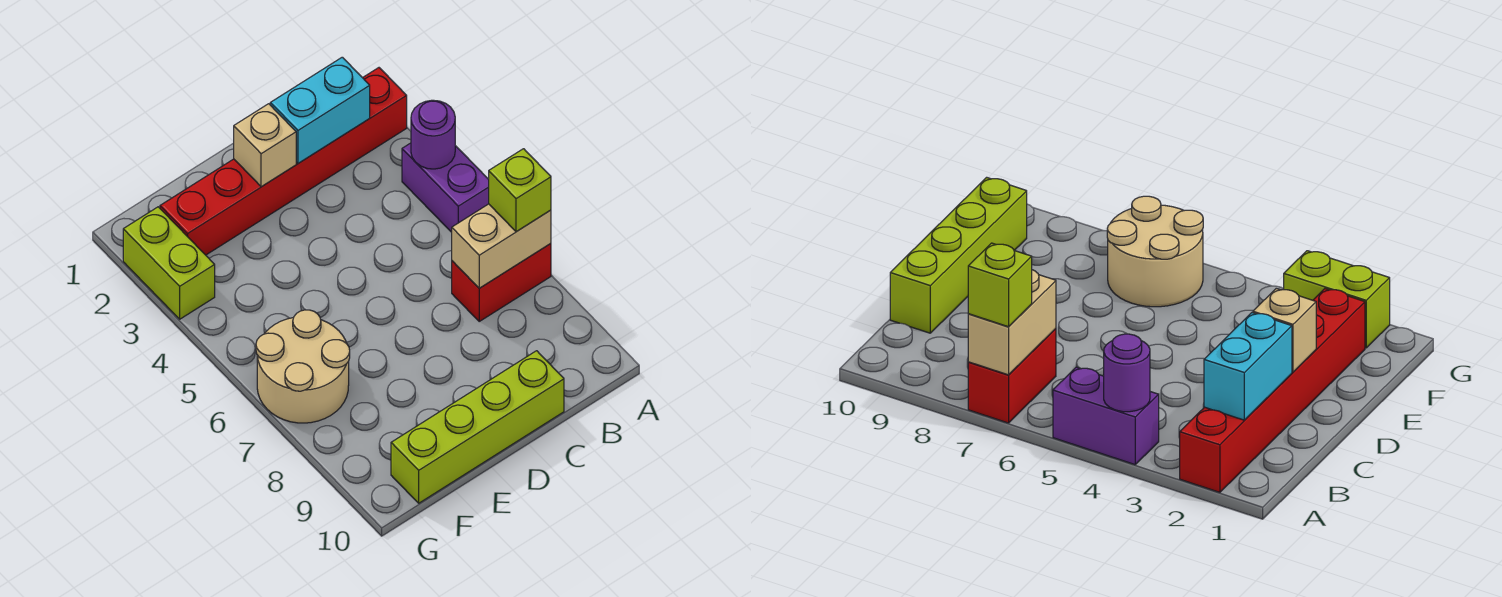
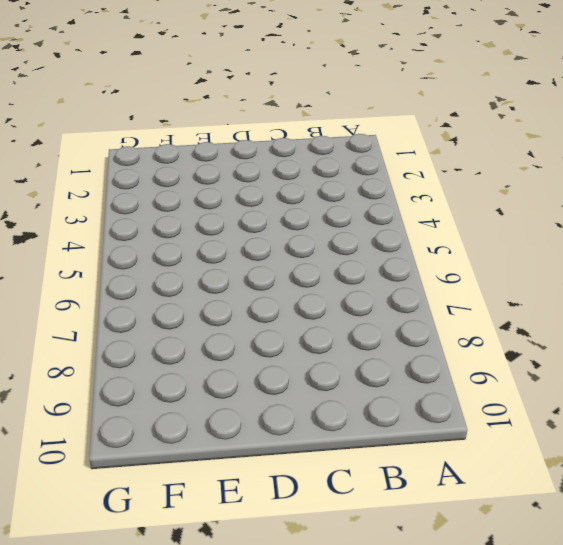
none -> red 1x6 brick [160,68,407,255]
none -> purple 1x2 brick [402,143,489,232]

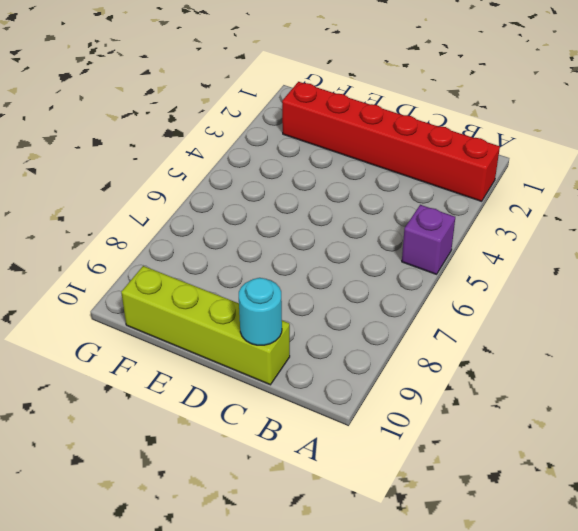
purple 1x1 brick [402,205,455,274] -> purple 1x2 brick [402,143,489,232]
cyan 1x1 round brick [239,278,282,345] -> none
none -> red 1x2 brick [452,244,551,321]
none -> tan 2x2 round brick [256,310,350,423]

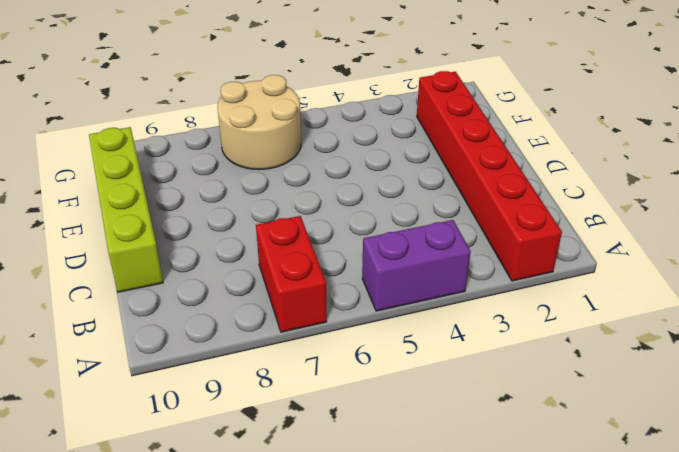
none -> lime 1x2 brick [123,207,215,319]
none -> purple 1x1 round brick [411,100,455,169]

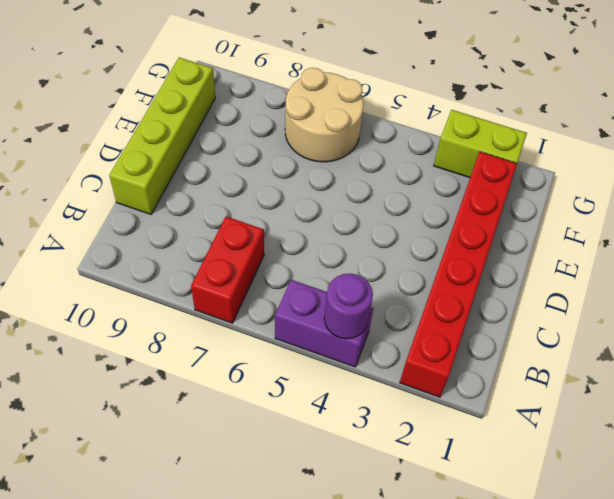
none -> tan 1x2 brick [452,204,551,288]
none -> cyan 1x2 brick [270,57,370,163]

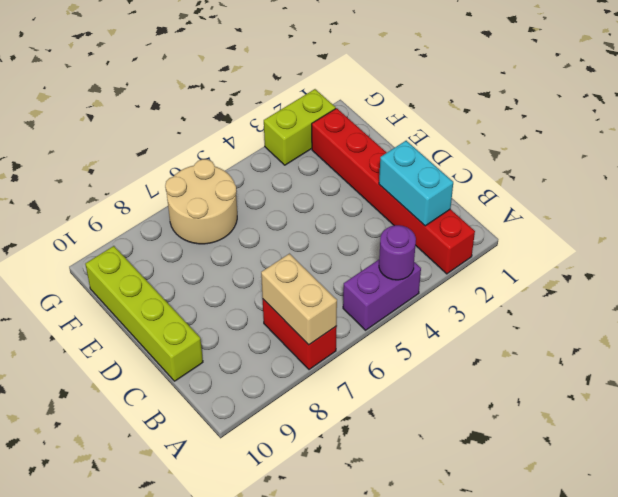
none -> tan 1x1 brick [234,104,296,187]
none -> lime 1x1 brick [489,149,551,232]

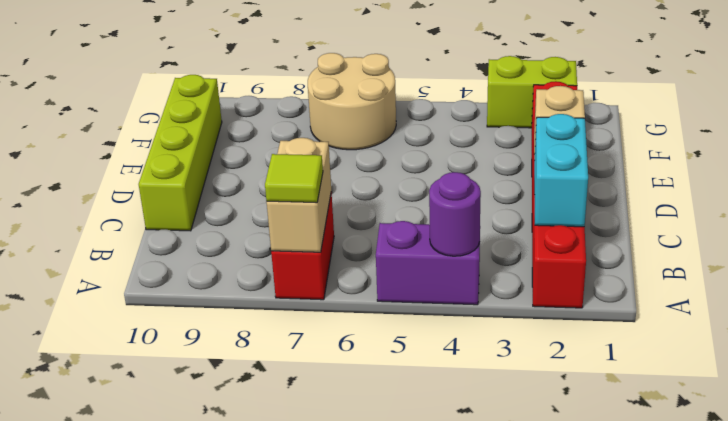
lime 1x1 tile [265,154,323,203] -> lime 1x1 brick [489,149,551,232]

